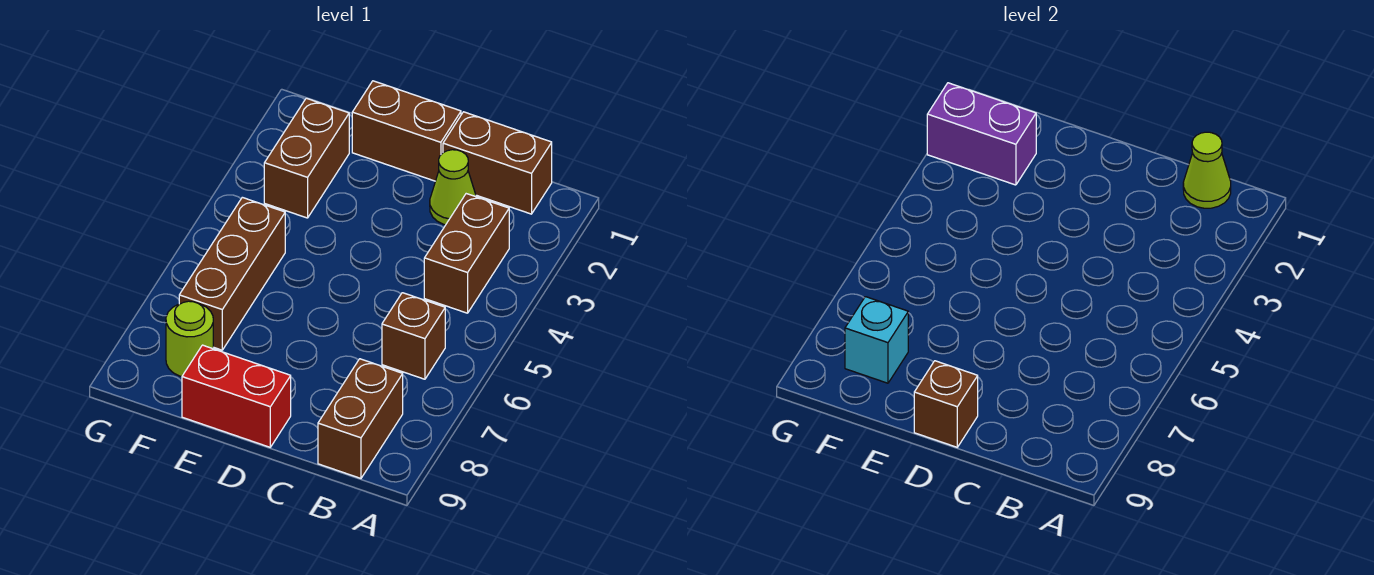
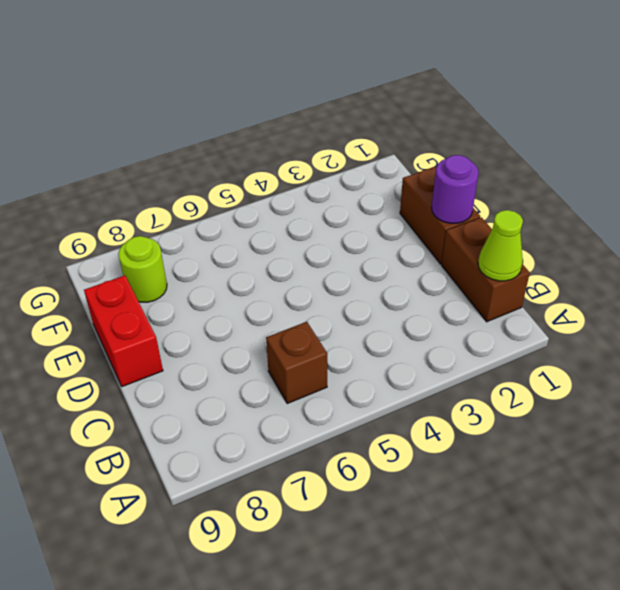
purple 1x1 round brick [432,155,478,223] -> none
none -> brown 1x2 brick [424,194,509,313]
none -> brown 1x2 brick [318,359,403,478]
none -> lime 1x1 cone [430,150,476,225]

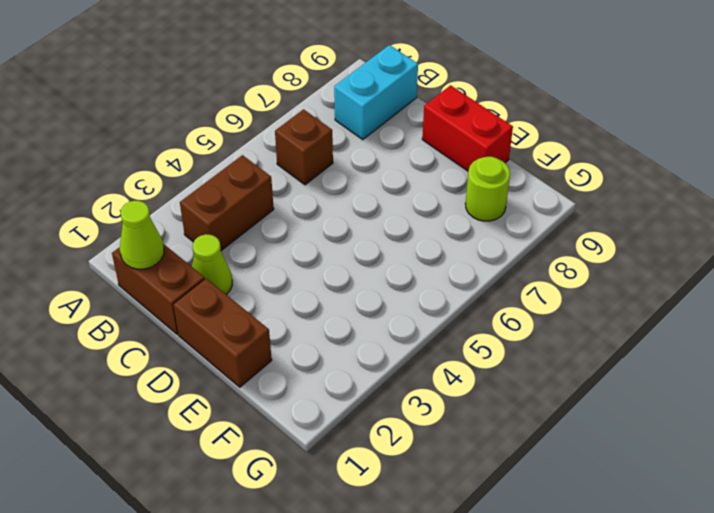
cyan 1x2 brick [334,45,418,140] -> brown 1x2 brick [318,359,403,478]
none -> brown 1x2 brick [264,98,349,218]
none -> brown 1x3 brick [179,197,285,350]
none -> brown 1x1 brick [914,361,978,447]

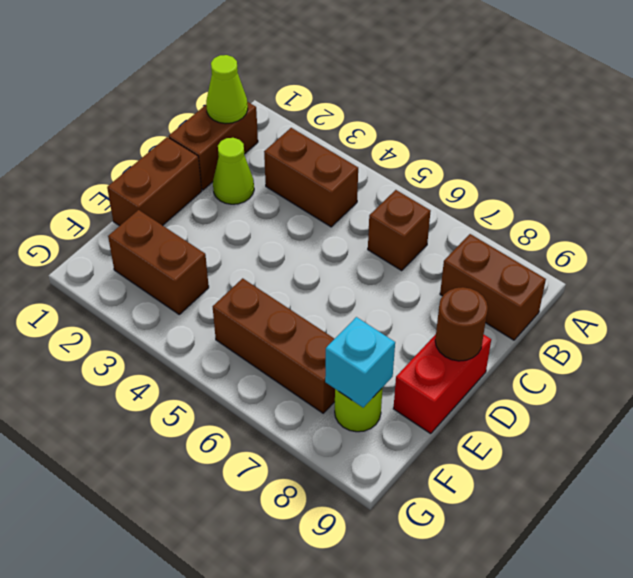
brown 1x1 round brick [435,287,488,361] -> brown 1x1 brick [914,361,978,447]
none -> purple 1x2 brick [927,83,1036,185]

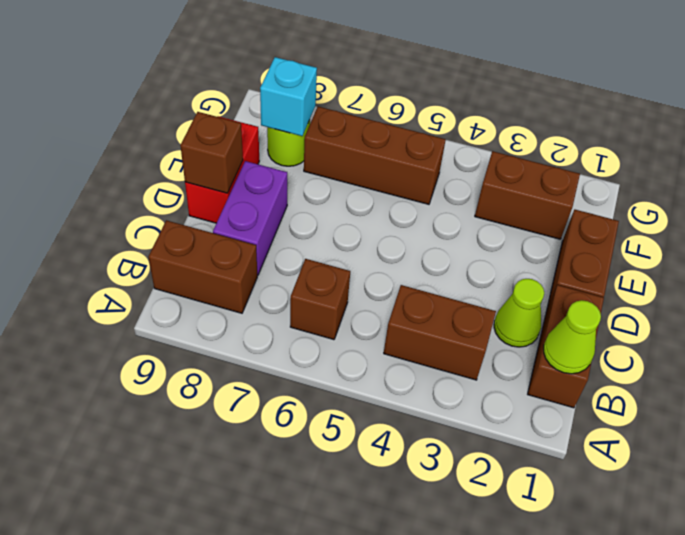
purple 1x2 brick [213,161,287,275] -> purple 1x2 brick moved to [927,83,1036,185]

